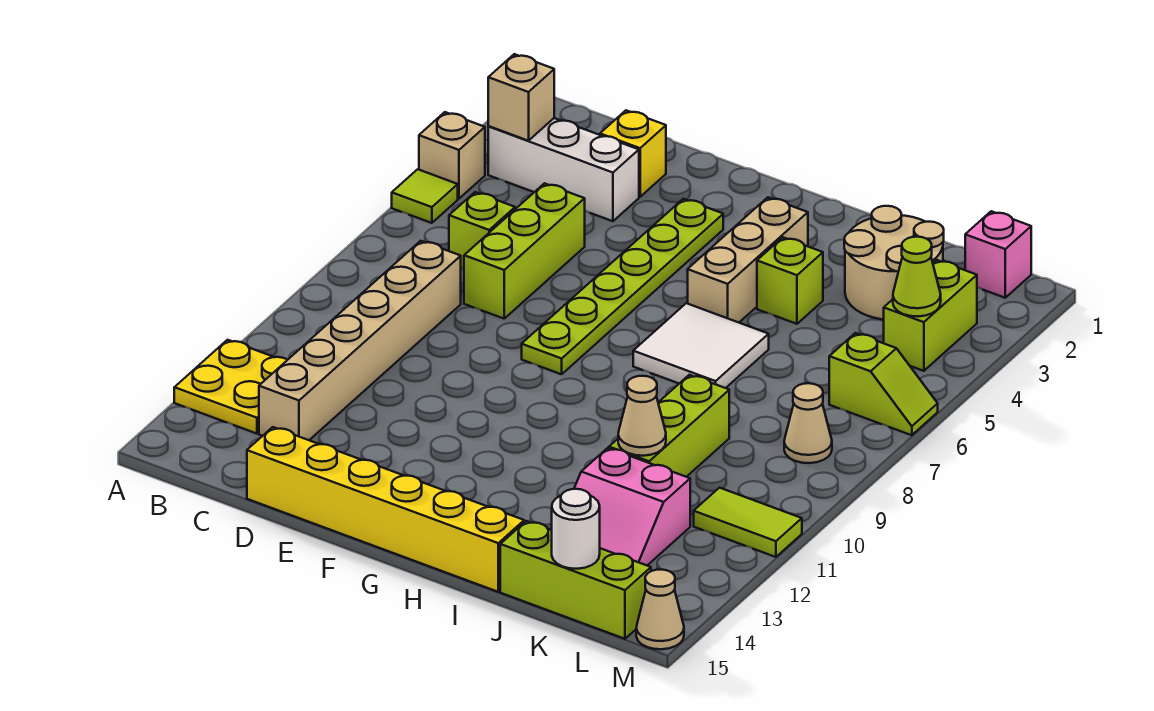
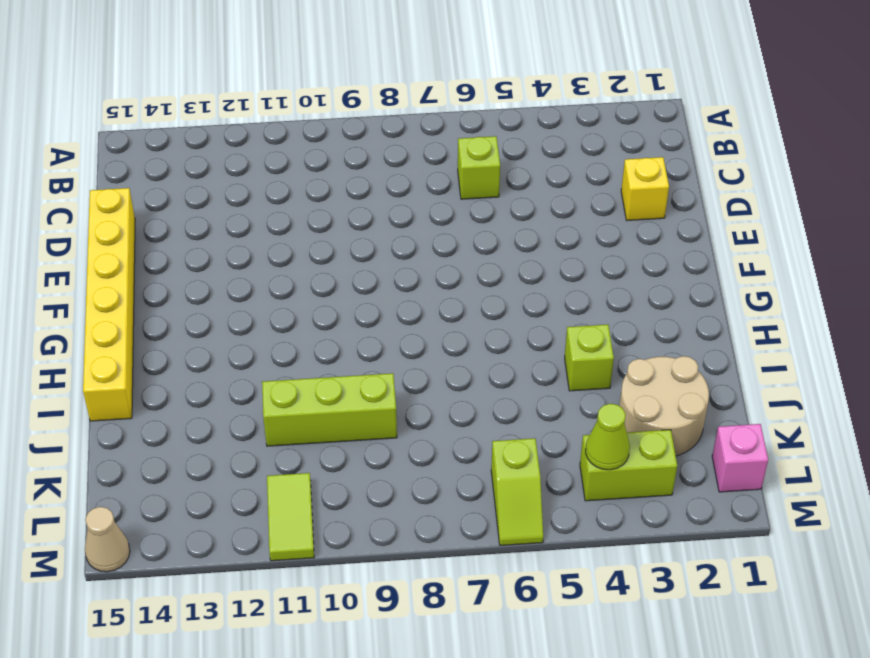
none -> tan 1x1 brick [419,112,485,199]
none -> lime 1x1 tile [392,169,458,223]
none -> yellow 2x2 plate [174,340,287,434]

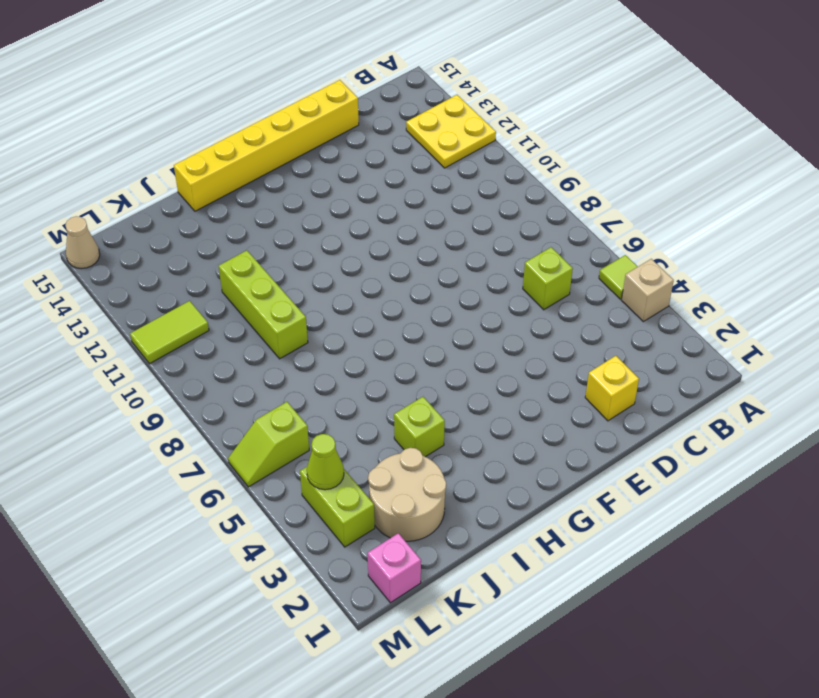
none -> white 1x3 brick [488,118,639,221]
none -> tan 1x6 brick [259,241,461,440]
none -> lime 1x3 brick [464,183,585,319]

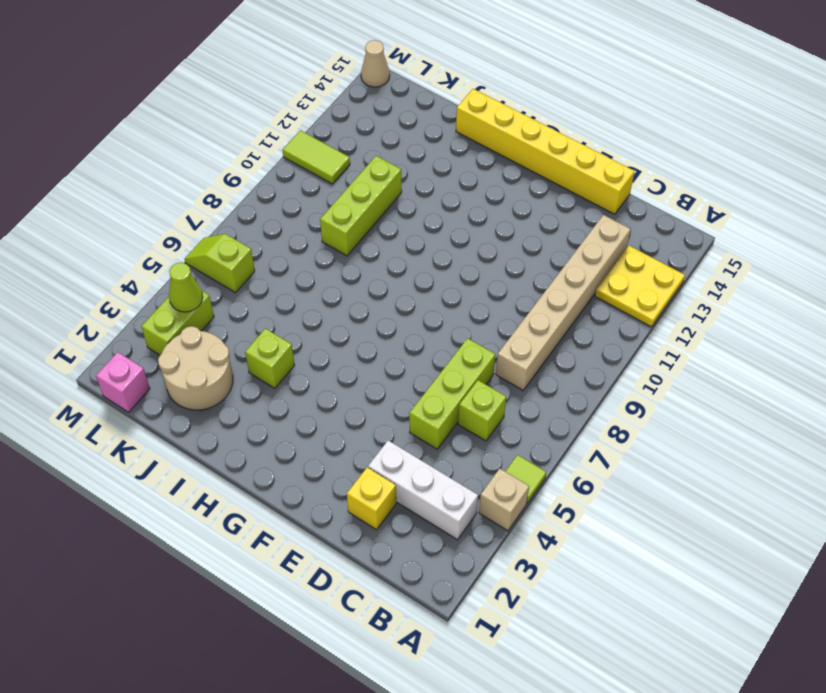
none -> lime 1x6 plate [522,199,723,374]
none -> tan 1x3 brick [688,197,808,323]
none -> white 2x2 tile [633,303,769,388]

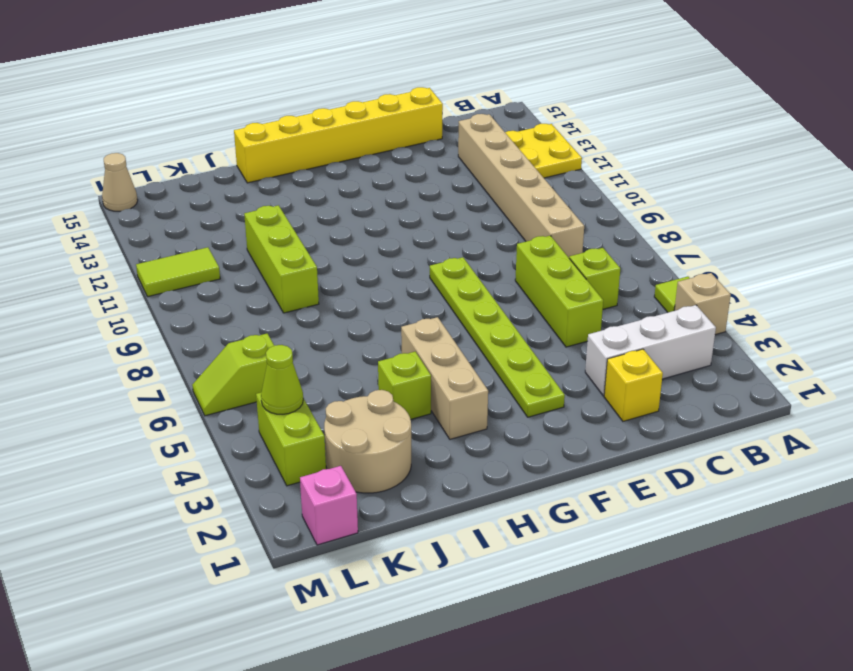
none -> white 2x2 tile [633,303,769,388]
none -> pink 2x2 slope [574,448,690,565]
none -> lime 1x3 brick [500,521,651,639]

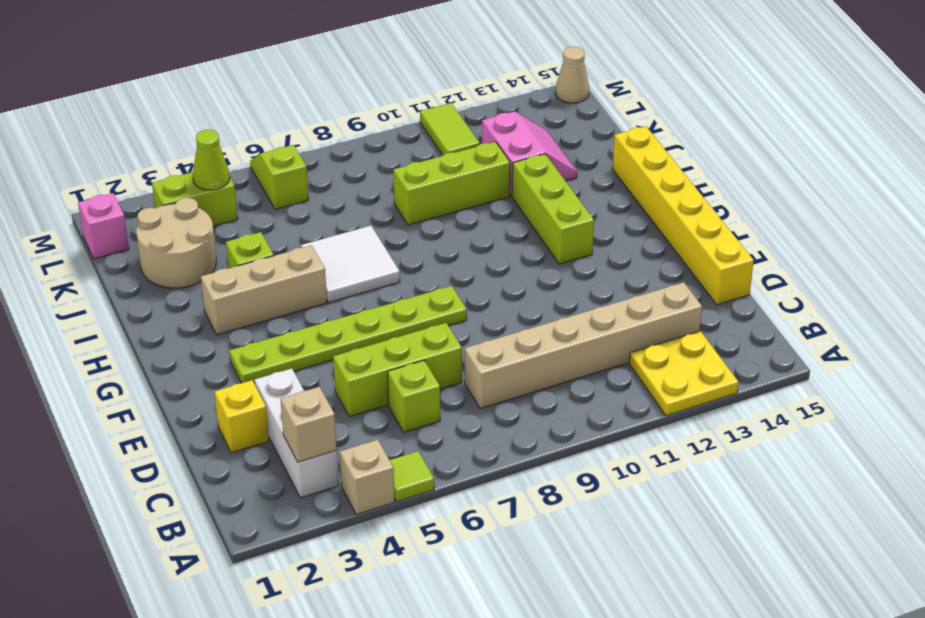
lime 1x3 brick [512,154,594,264] -> lime 1x3 brick moved to [500,521,651,639]
none -> tan 1x1 cone [784,383,832,463]
none -> tan 1x1 cone [618,376,666,456]
none -> white 1x1 round brick [552,489,600,569]

